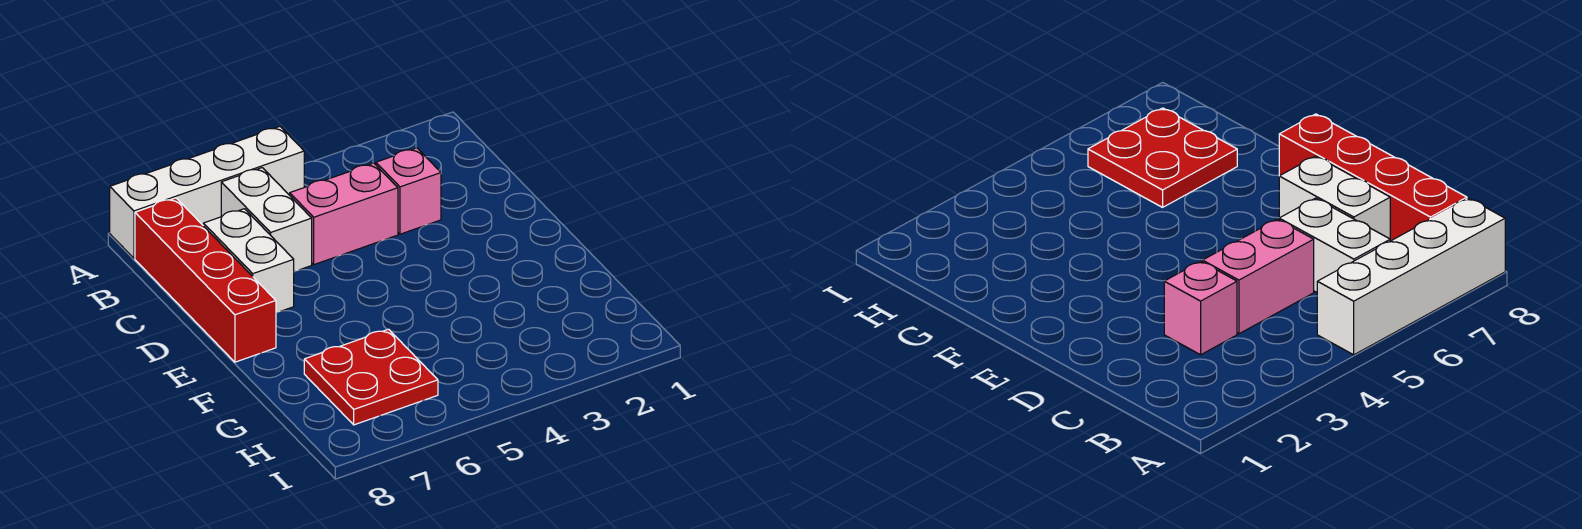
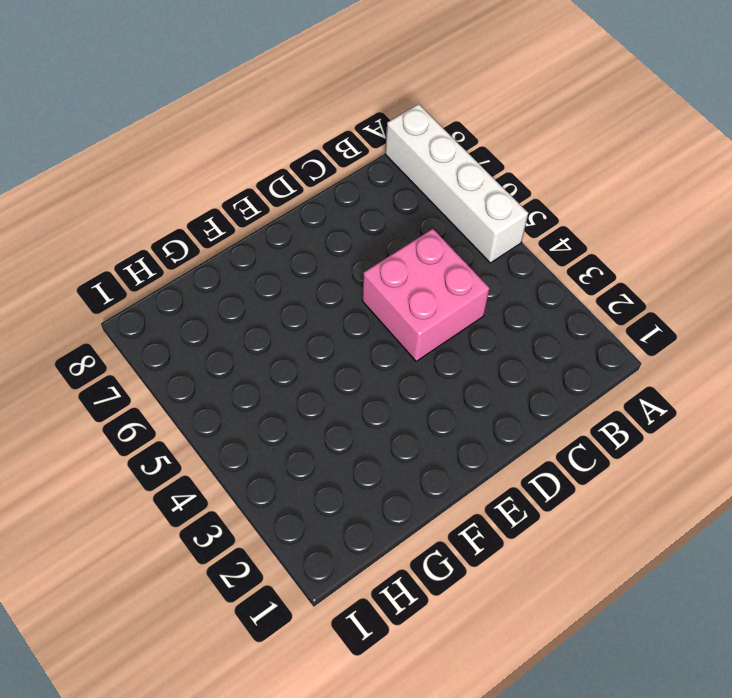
pink 2x2 brick [362,229,490,361] -> pink 1x2 brick [290,163,398,265]
none -> white 1x2 brick [221,168,312,272]
none -> red 1x4 brick [135,198,276,362]

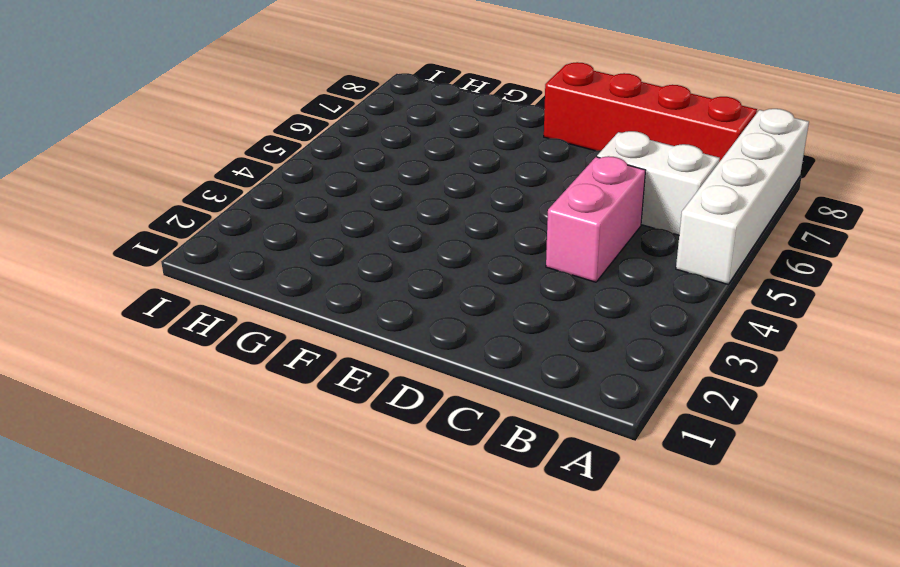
none -> pink 1x1 brick [376,148,441,234]
none -> white 1x2 brick [203,209,294,313]

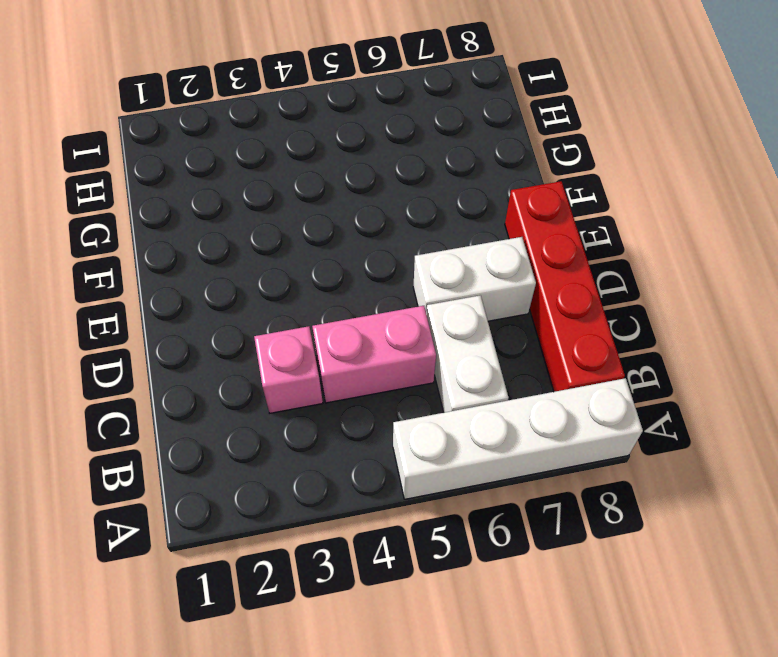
white 1x2 brick [413,237,536,321] -> white 1x2 brick turned to [203,209,294,313]
none -> red 2x2 plate [304,329,438,425]

